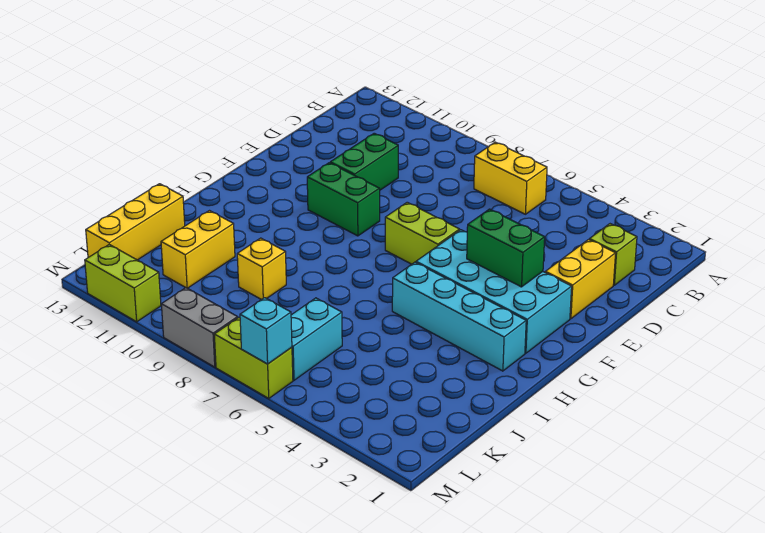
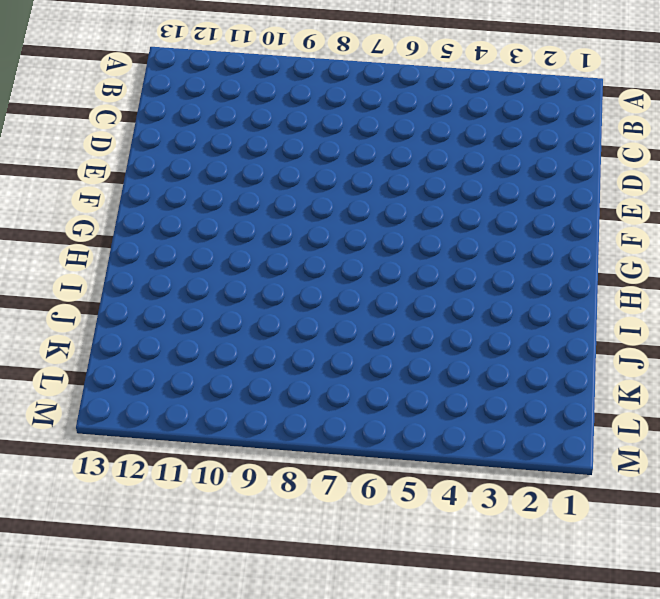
none -> yellow 1x2 brick [474,142,547,214]
none -> lime 1x1 brick [589,224,637,285]
none -> yellow 1x2 brick [545,240,616,319]

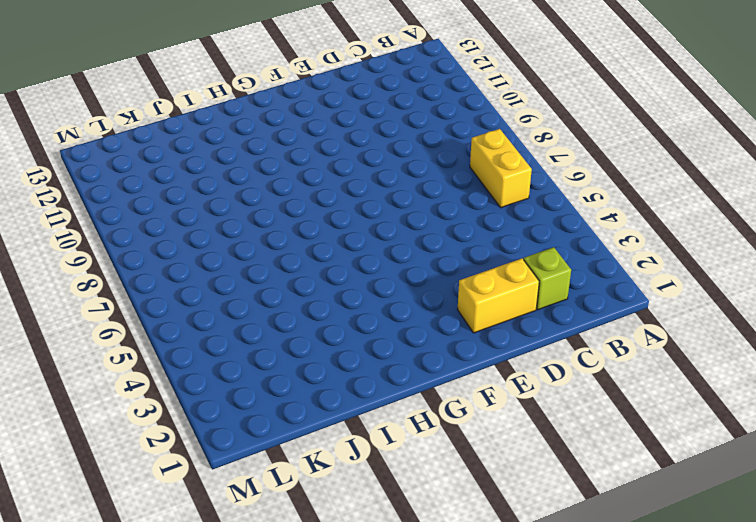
none -> green 1x2 brick [330,133,398,190]
none -> cyan 2x4 brick [416,230,572,353]
none -> lime 1x2 brick [385,202,460,264]

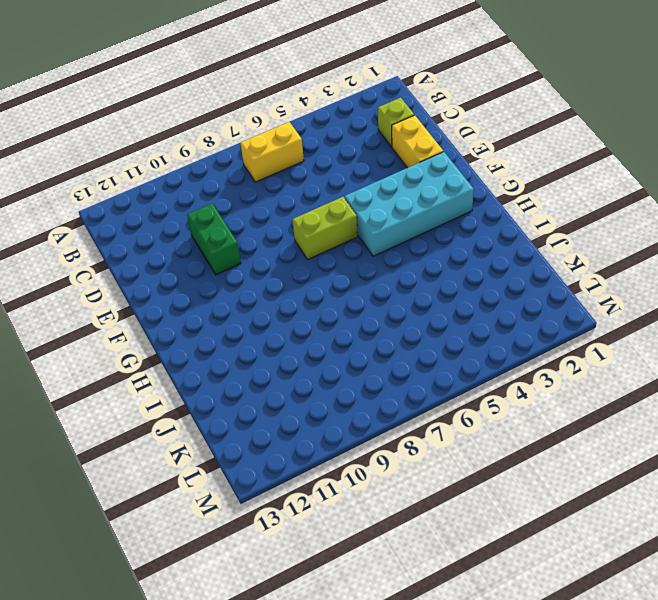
none -> green 1x2 brick [307,163,380,236]
none -> cyan 1x4 brick [392,262,526,371]
none -> yellow 1x1 brick [237,238,286,300]

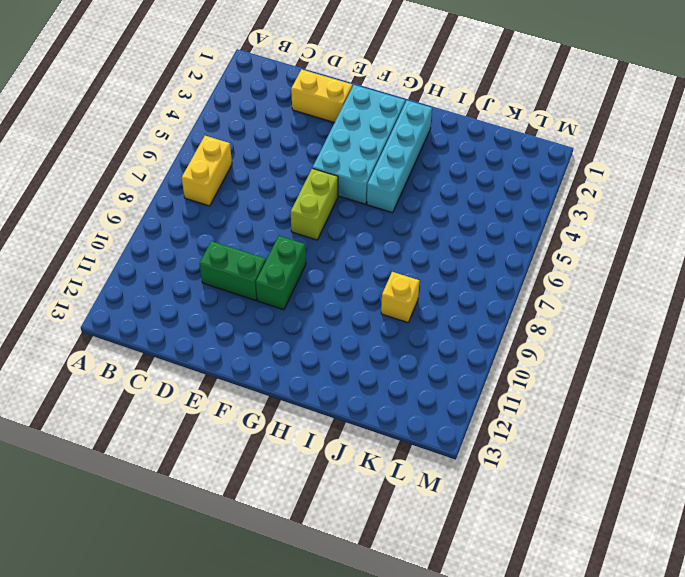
none -> lime 1x1 brick [589,224,637,285]
none -> yellow 1x2 brick [161,211,235,288]
none -> yellow 1x3 brick [86,184,185,260]

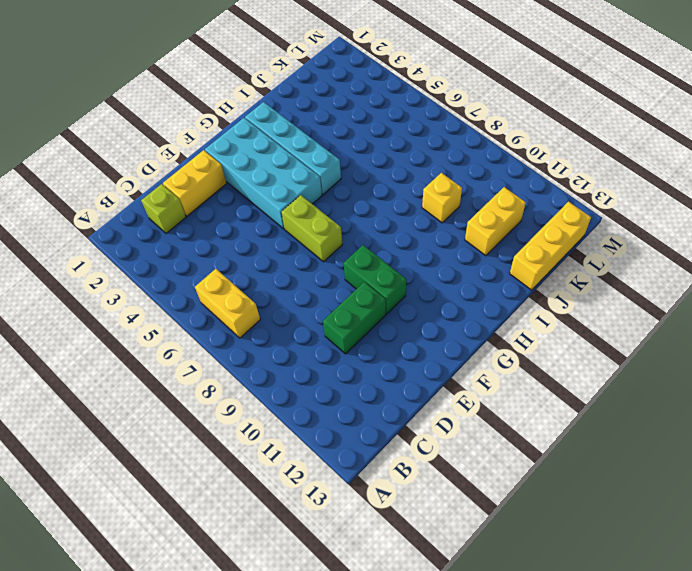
none -> cyan 1x2 brick [291,298,342,380]
none -> lime 1x2 brick [214,318,293,398]
none -> grey 1x2 brick [161,288,238,367]

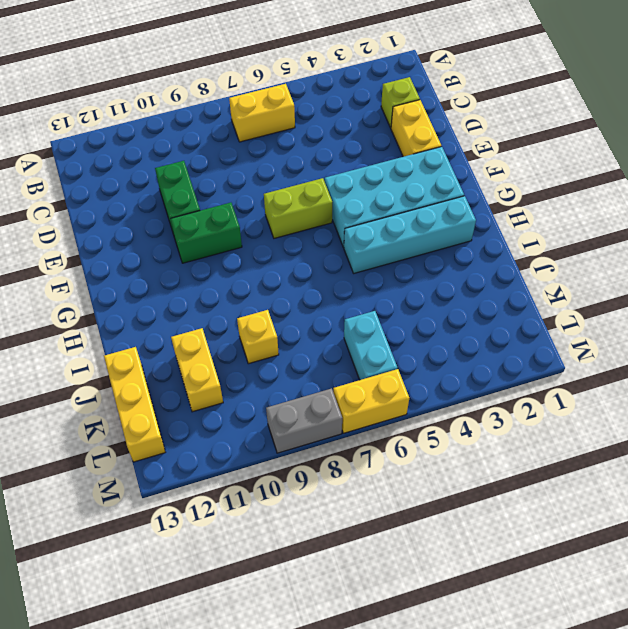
yellow 1x2 brick [333,369,409,433] -> lime 1x2 brick [214,318,293,398]
none -> lime 1x2 brick [85,244,161,322]
none -> green 1x2 brick [467,209,545,287]
none -> cyan 1x1 brick [240,298,292,364]

